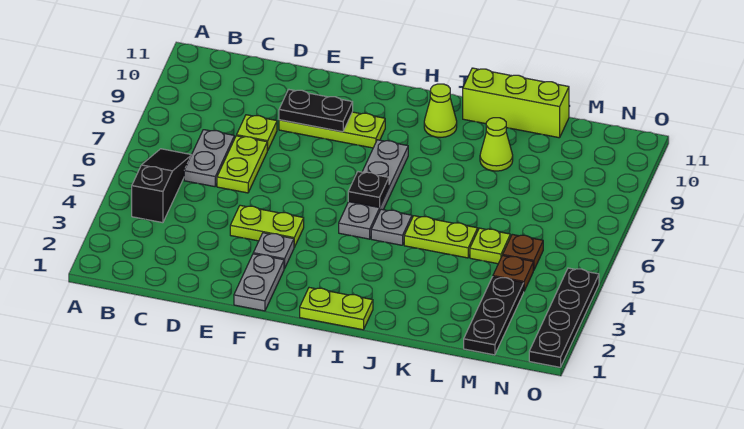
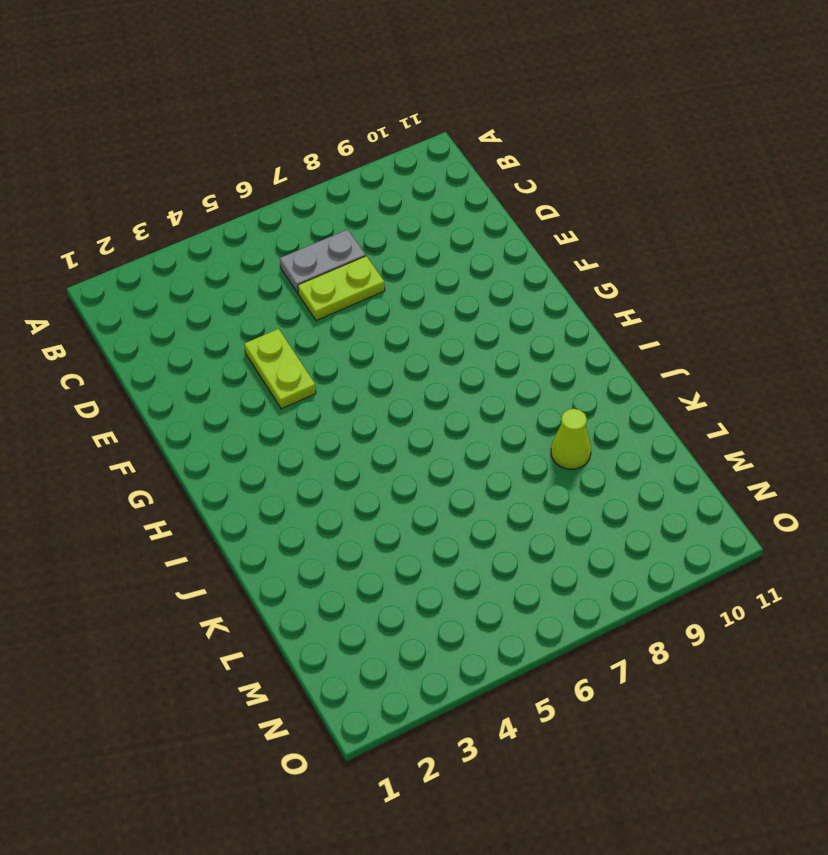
none -> black 1x3 slope [132,149,191,223]
none -> lime 1x1 plate [237,115,277,150]
none -> lime 1x3 plate [279,112,385,148]

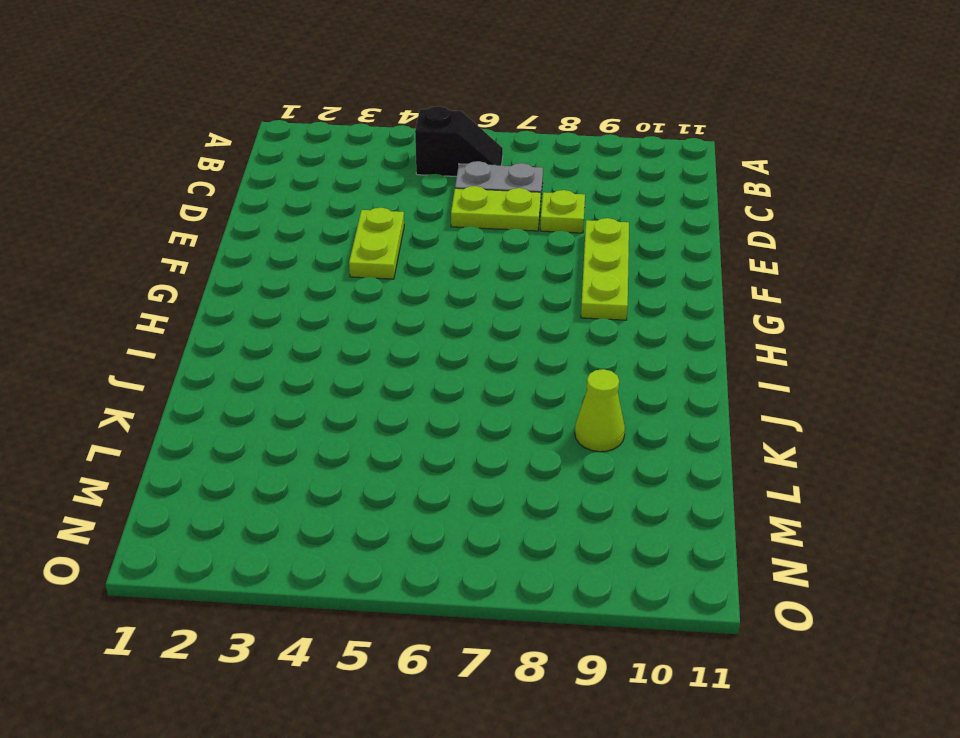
black 1x2 slope [415,106,503,176] -> black 1x3 slope [132,149,191,223]
none -> grey 1x2 plate [234,254,284,311]
none -> grey 1x1 plate [253,233,294,269]
none -> lime 1x2 plate [300,288,373,330]

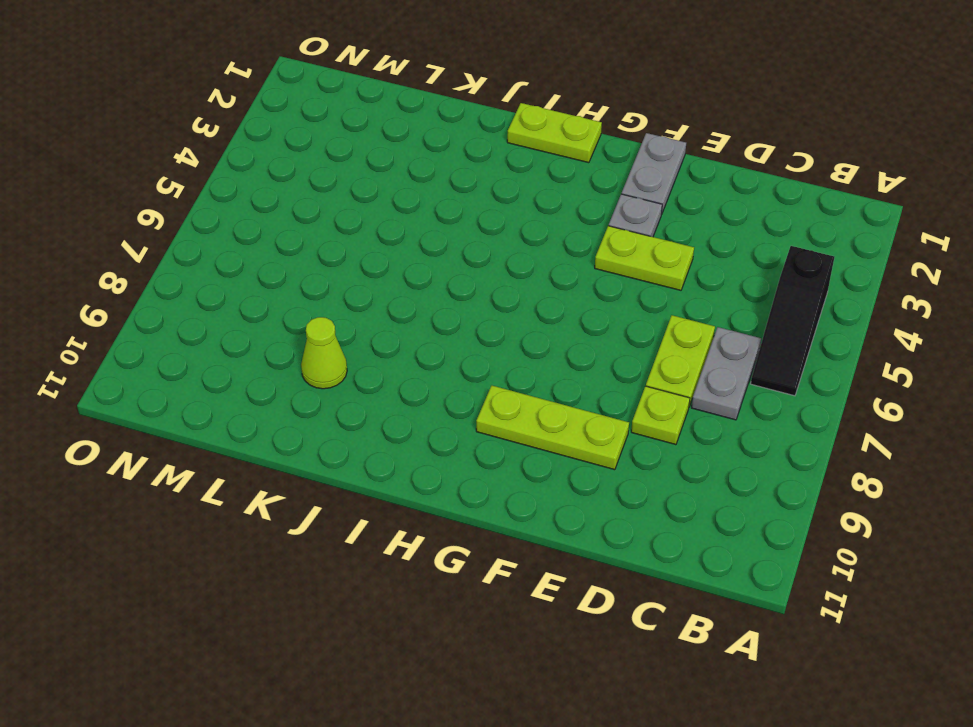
none -> grey 1x4 plate [339,140,408,239]
none -> grey 1x1 plate [371,209,412,245]
none -> lime 1x1 cone [424,84,457,137]

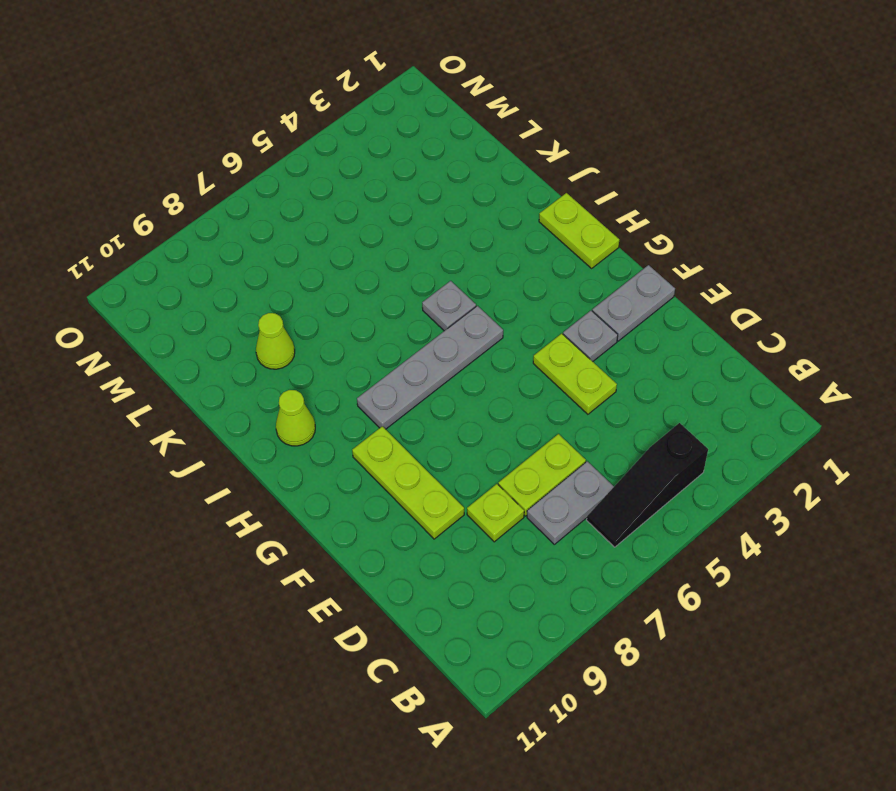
none -> lime 1x2 plate [404,216,478,258]
none -> lime 1x3 brick [463,68,569,138]
none -> lime 1x1 plate [470,228,510,264]

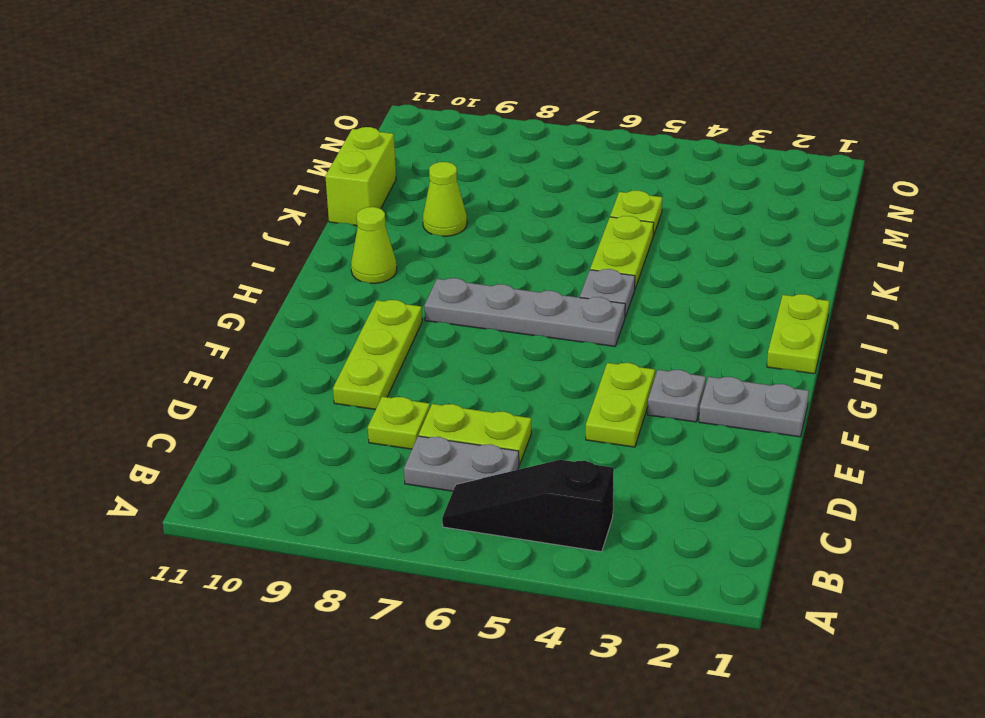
lime 1x2 brick [325,127,396,226] -> lime 1x3 brick [463,68,569,138]
none -> black 1x3 plate [464,277,524,355]
none -> brown 1x1 plate [493,256,533,291]
none -> brown 1x1 plate [503,234,543,271]

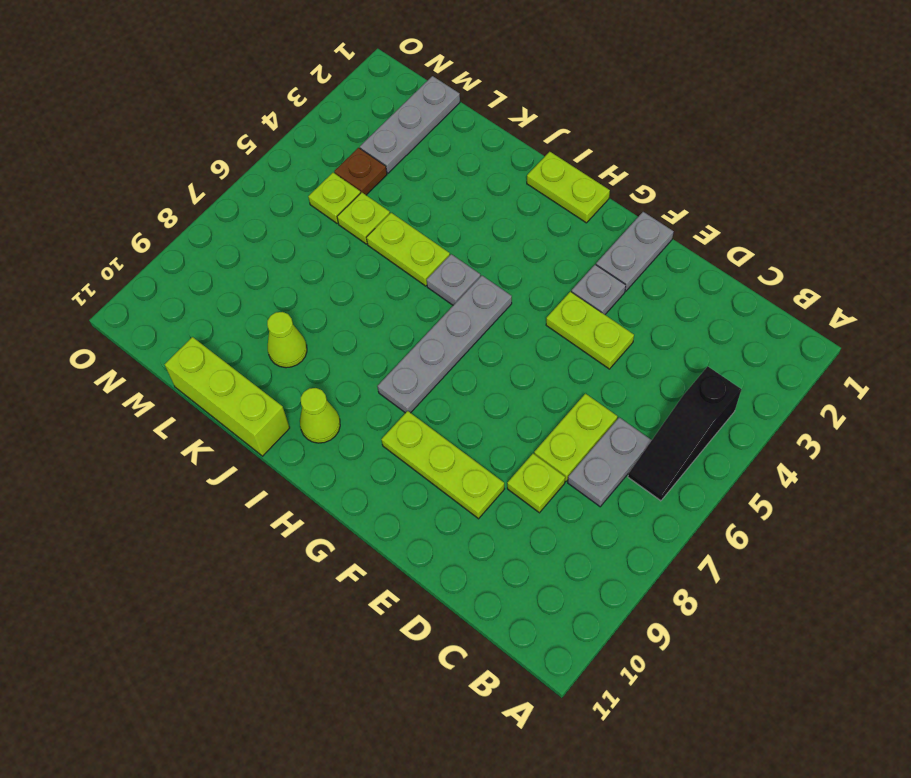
grey 1x3 plate [360,76,460,173] -> black 1x3 plate [464,277,524,355]
lime 1x1 plate [308,173,361,223] -> brown 1x1 plate [503,234,543,271]
none -> black 1x4 plate [529,268,599,367]
none -> black 1x2 plate [279,90,353,132]
none -> black 1x1 plate [348,172,389,208]

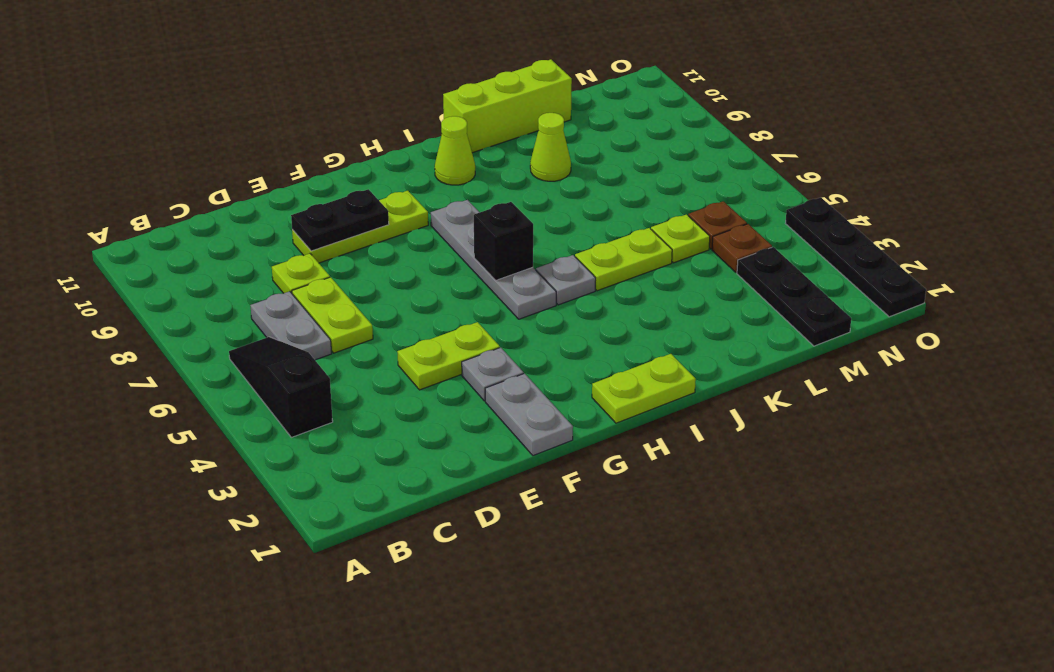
black 1x1 brick [474,202,533,280] -> black 1x1 plate [348,172,389,208]

